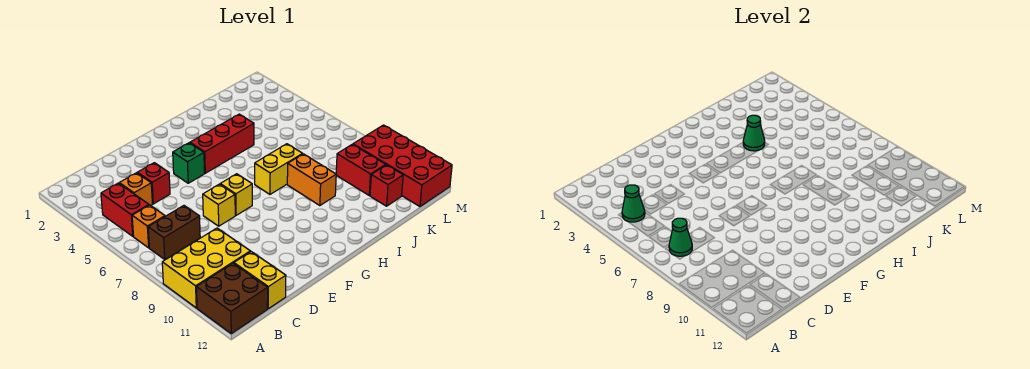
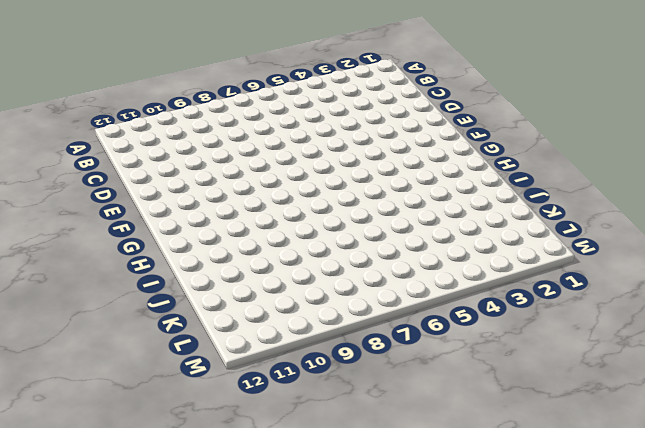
none -> yellow 2x3 brick [162,228,250,308]
none -> brown 2x2 brick [196,263,268,334]
none -> red 1x2 brick [101,183,149,236]

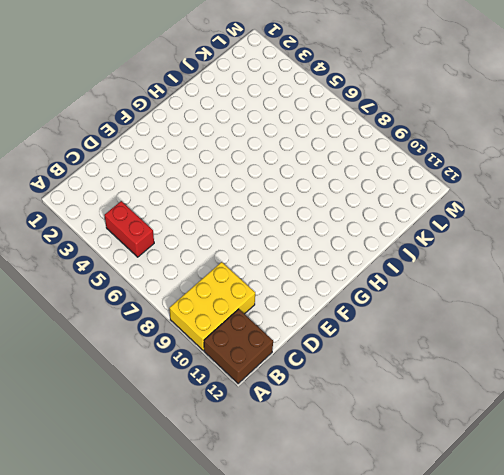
none -> orange 1x1 brick [132,205,165,248]
none -> brown 1x2 brick [148,206,200,259]
none -> orange 1x1 brick [119,173,152,205]

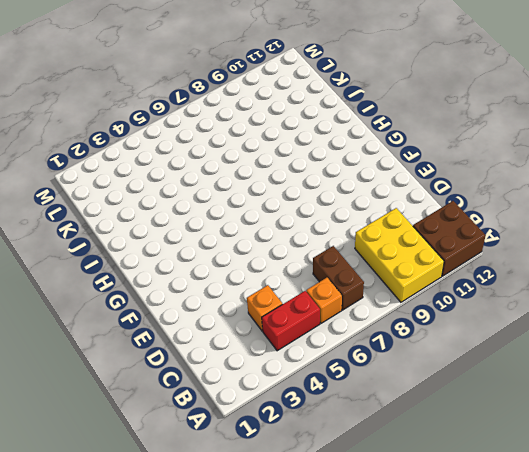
none -> yellow 1x2 brick [234,252,286,309]
none -> red 1x1 brick [137,163,170,204]
none -> yellow 1x1 brick [203,184,235,226]

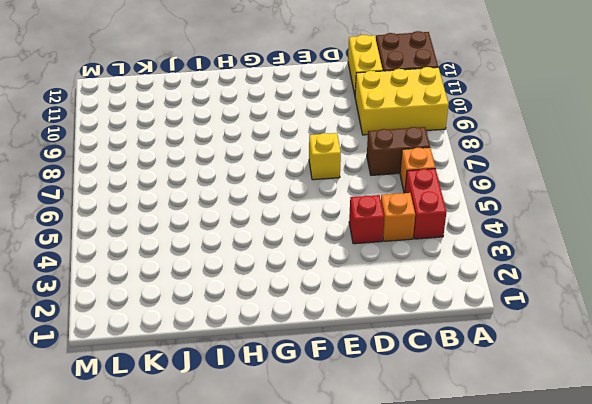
none -> green 1x1 brick [173,143,205,183]
none -> yellow 1x1 brick [220,174,252,215]
none -> red 1x3 brick [190,114,254,173]

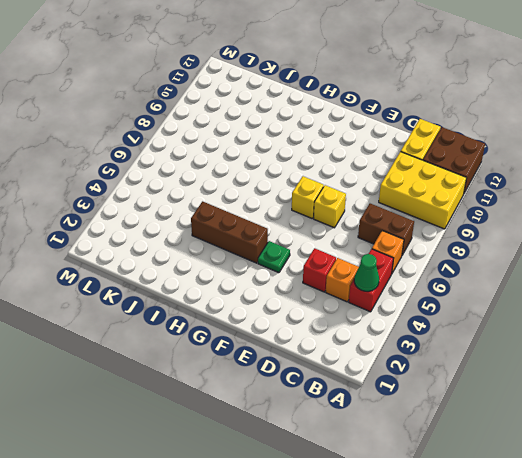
green 1x1 plate [258,241,290,273] -> green 1x1 brick [173,143,205,183]
brown 1x3 brick [191,201,268,263] -> red 1x3 brick [190,114,254,173]
none -> yellow 1x2 brick [255,144,302,194]
none -> orange 1x2 brick [287,154,336,206]
none -> red 1x2 brick [336,144,385,195]

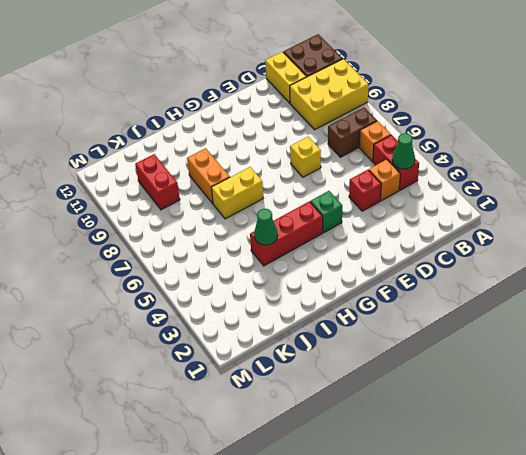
none -> yellow 1x1 brick [220,174,252,215]
none -> red 1x1 brick [370,165,403,206]
none -> red 2x4 brick [353,125,452,207]

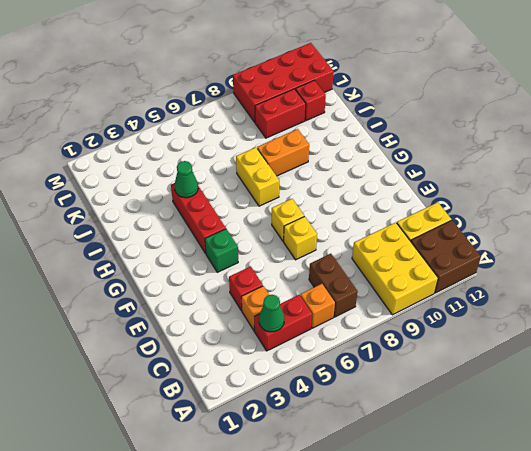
none -> green 1x1 cone [669,218,692,256]

